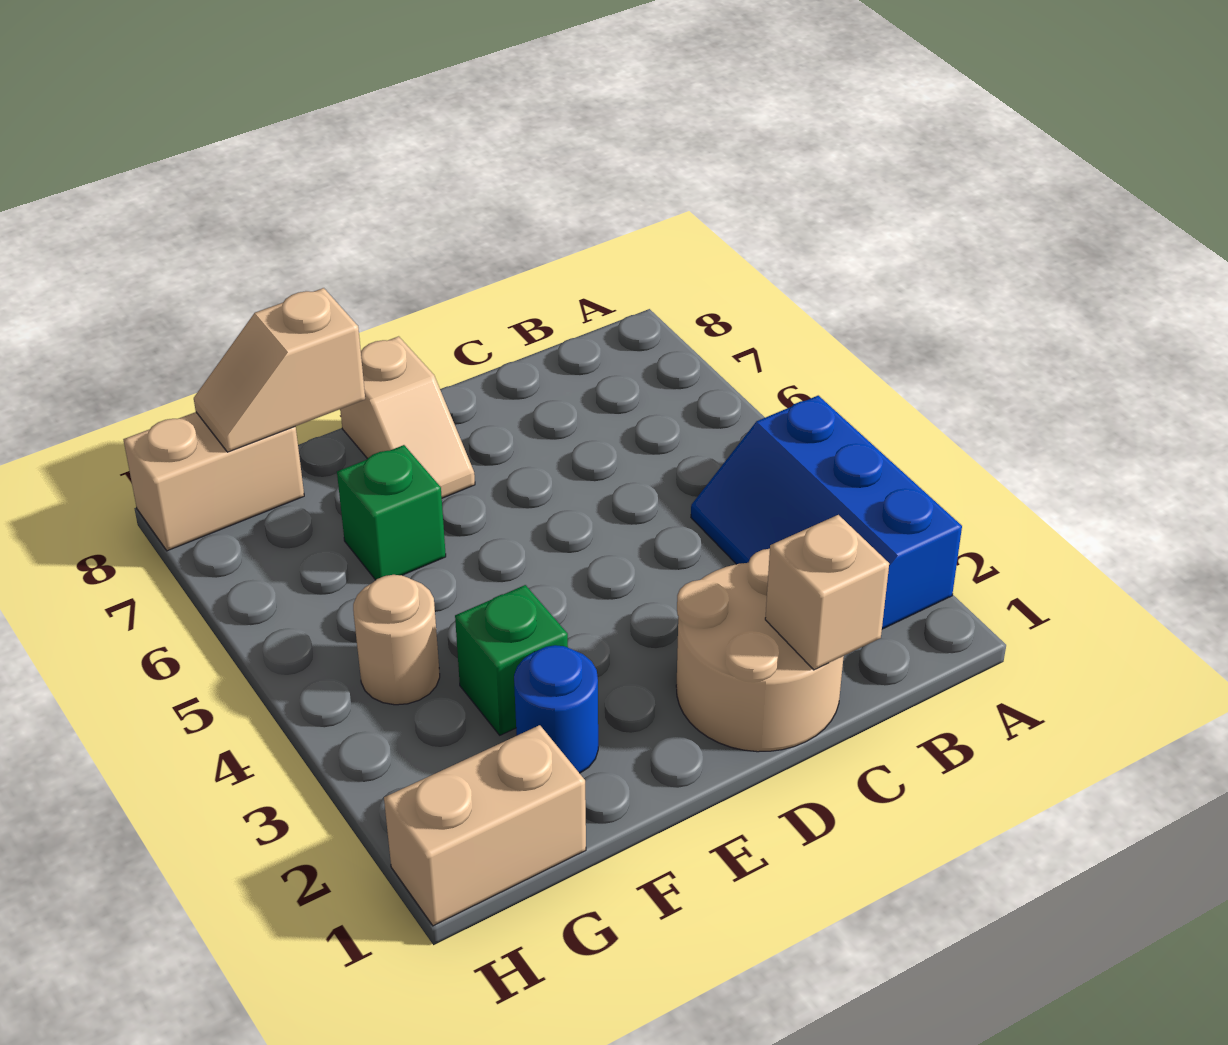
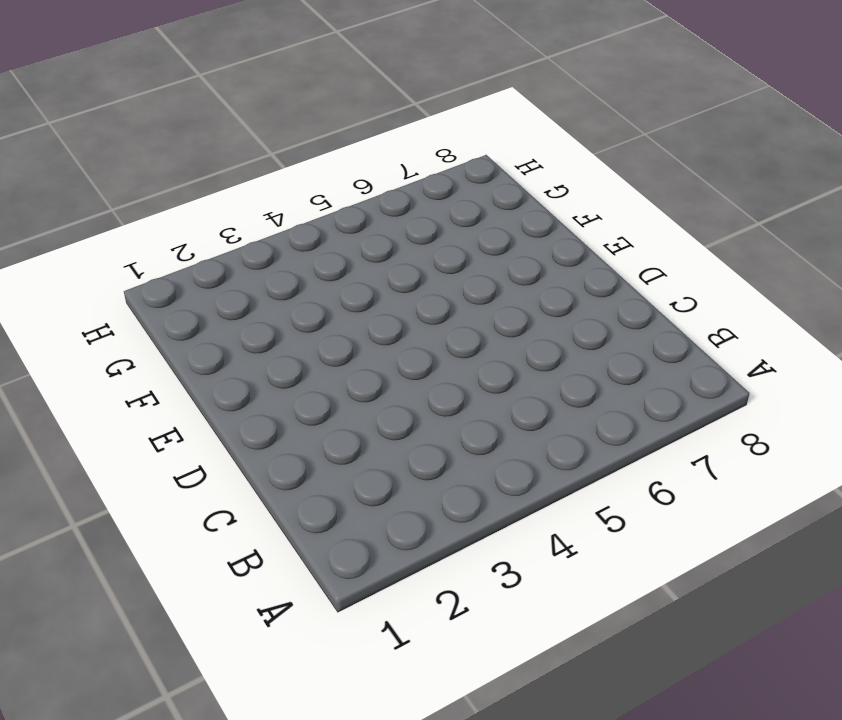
none -> blue 2x3 slope [691,396,962,629]
none -> tan 2x2 round brick [676,549,844,752]

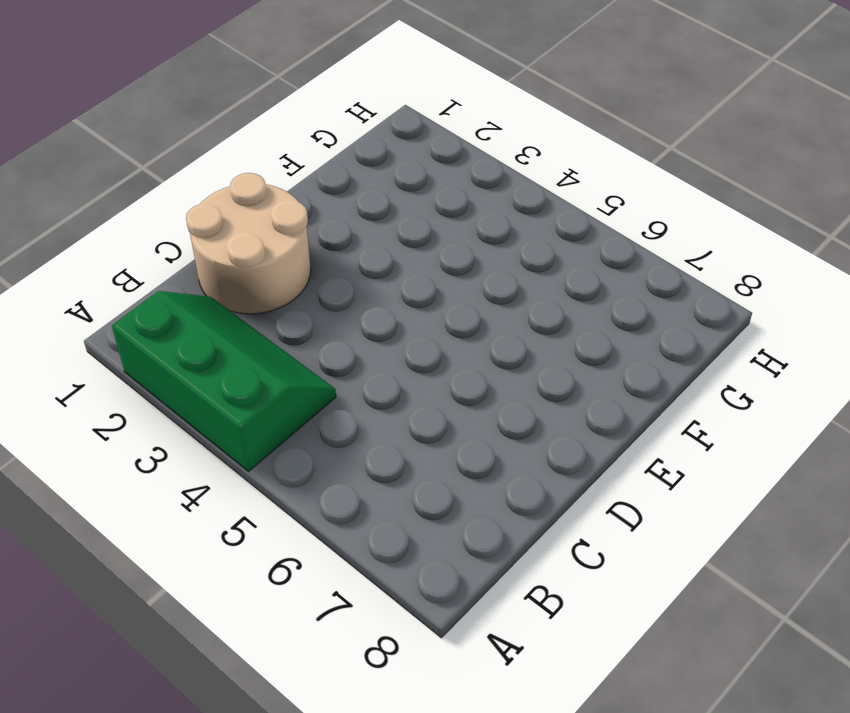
green 2x3 slope [112,291,336,471] -> blue 2x3 slope [691,396,962,629]
none -> tan 1x2 slope [340,336,475,498]
none -> blue 1x1 round brick [514,645,598,773]

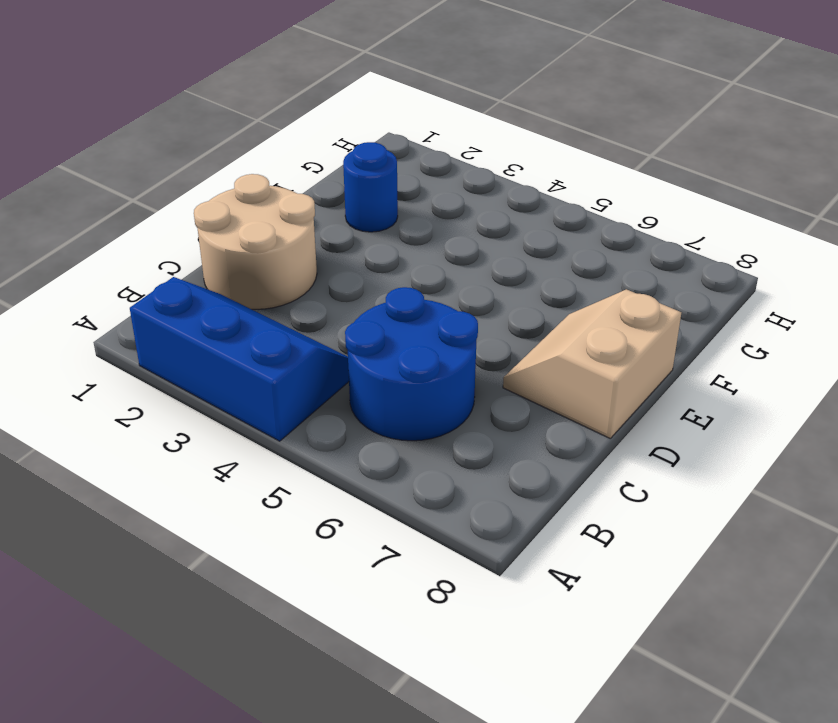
blue 2x2 round brick [345,287,478,441] -> none
tan 2x2 slope [503,289,681,438] -> tan 1x2 slope [340,336,475,498]
none -> green 1x1 brick [455,585,568,735]
none -> green 1x1 brick [337,445,446,580]

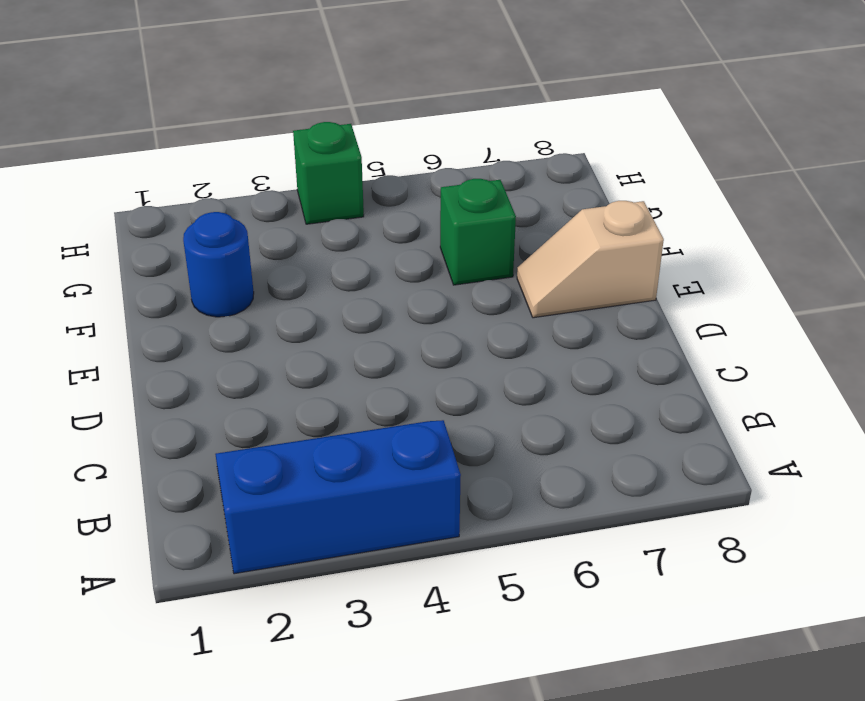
green 1x1 brick [293,122,364,224] -> green 1x1 brick moved to [455,585,568,735]
none -> tan 2x2 round brick [676,549,844,752]
none -> tan 1x2 brick [384,725,586,926]

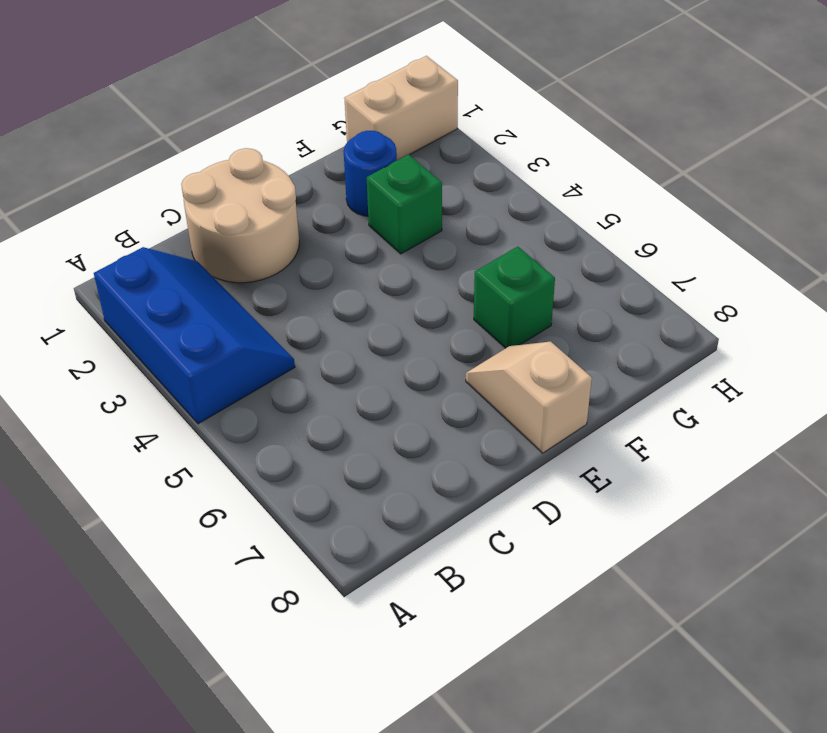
none -> tan 1x1 round brick [353,575,440,705]
none -> tan 1x2 brick [123,412,304,551]

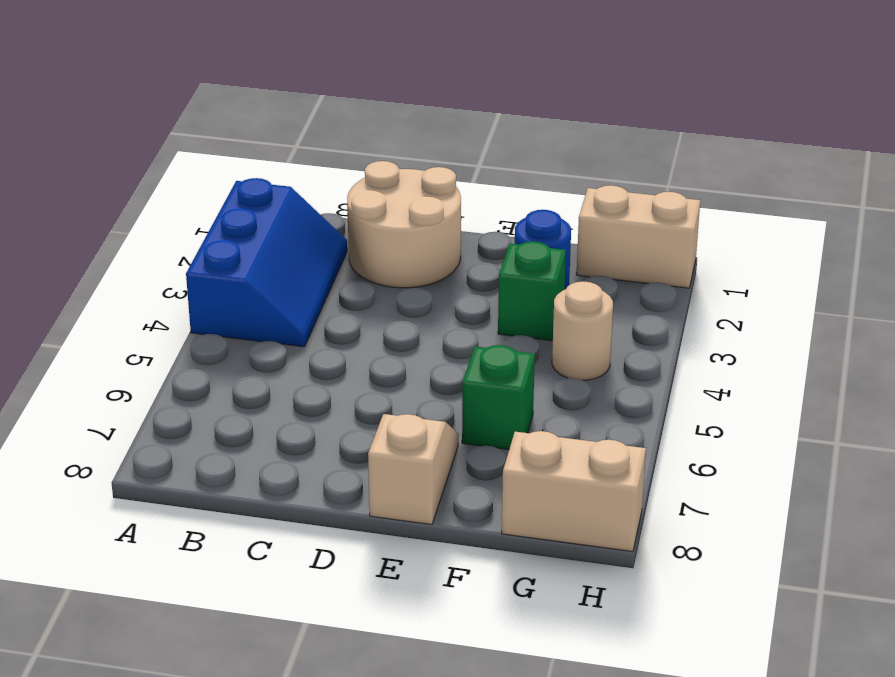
none -> tan 1x1 brick [765,515,889,670]
none -> tan 1x2 slope [194,288,365,452]

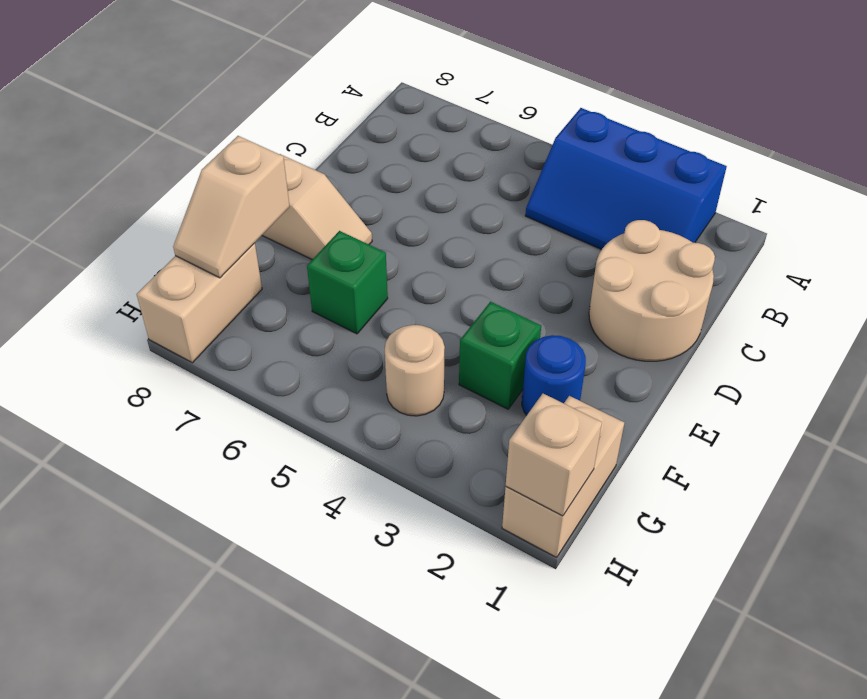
tan 1x1 brick [506,394,602,516] -> tan 1x1 brick moved to [765,515,889,670]

